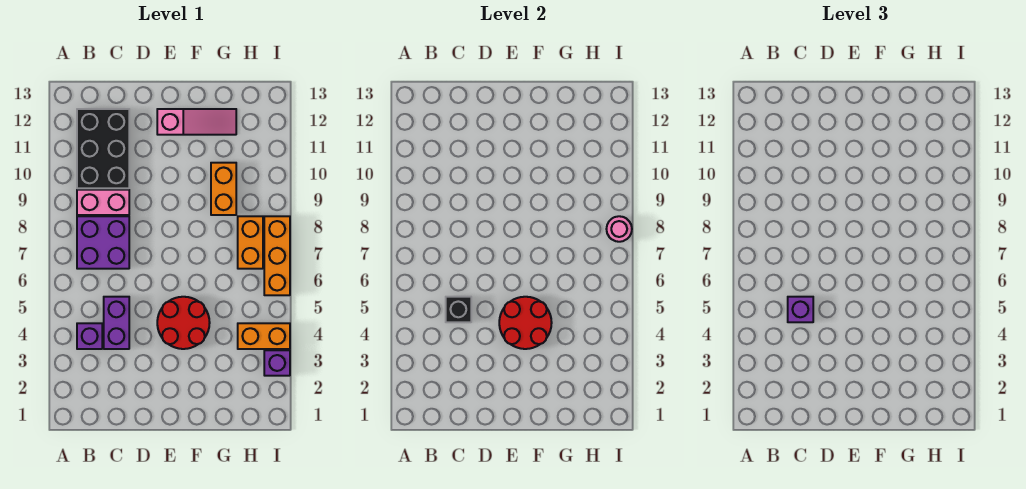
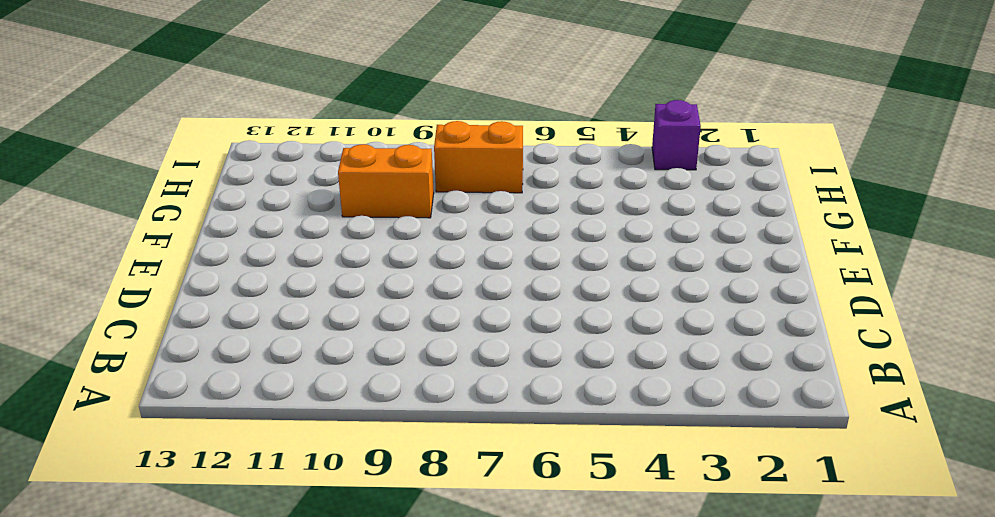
none -> purple 1x1 brick [77,323,102,349]
none -> purple 2x2 brick [77,216,129,269]
none -> pink 1x2 brick [77,190,129,215]

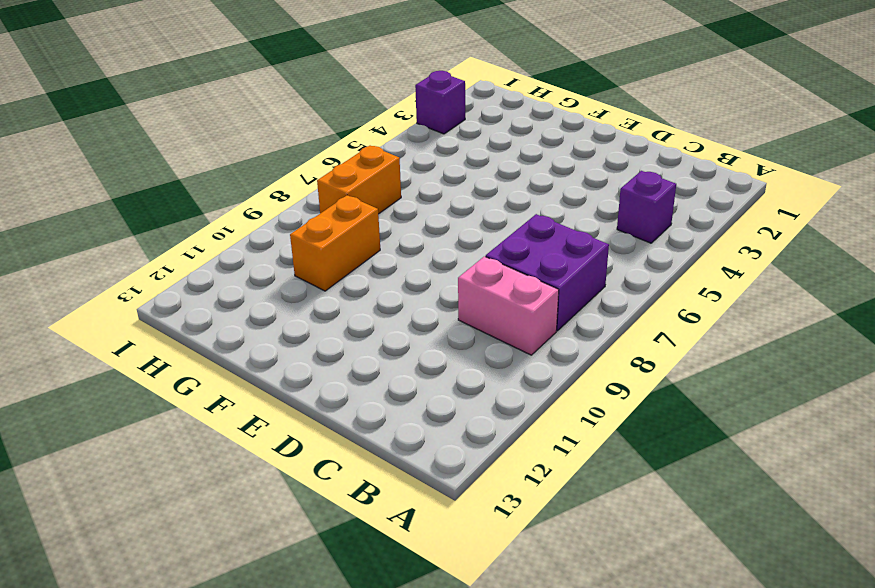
none -> black 2x3 brick [77,109,129,188]
none -> purple 1x2 brick [104,297,129,349]
none -> red 2x2 round brick [157,297,210,349]

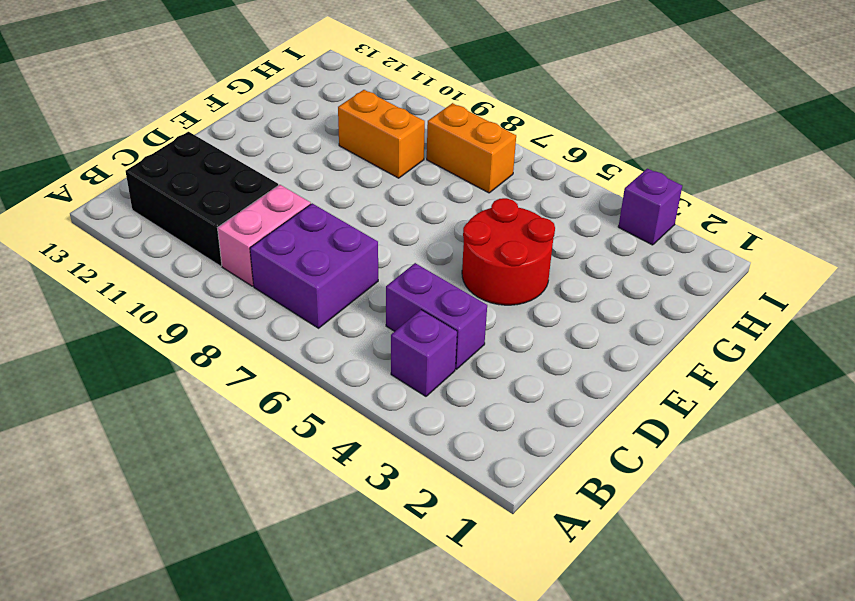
none -> pink 1x3 slope [157,109,236,135]
none -> orange 1x2 brick [238,323,290,349]
none -> orange 1x3 brick [264,216,290,295]

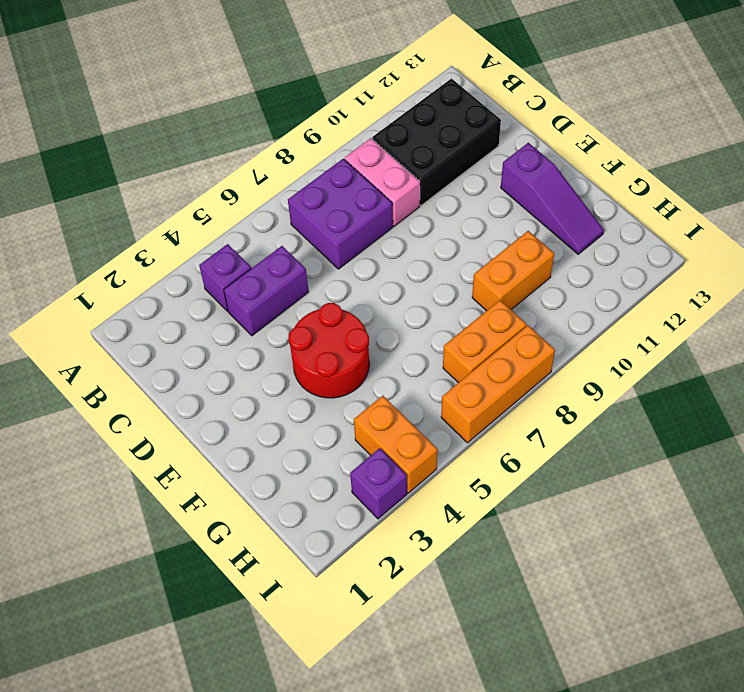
purple 1x3 slope [501,143,604,254] -> pink 1x3 slope [157,109,236,135]
none -> black 1x1 brick [446,297,471,322]
none -> red 2x2 round brick [499,297,552,349]
none -> pink 1x1 round brick [607,216,632,242]

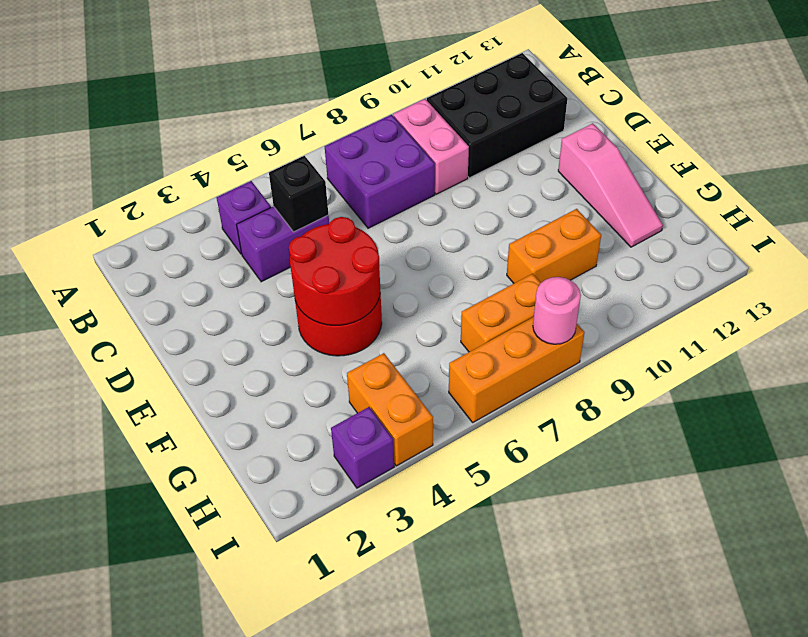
none -> purple 1x1 brick [788,297,813,322]

